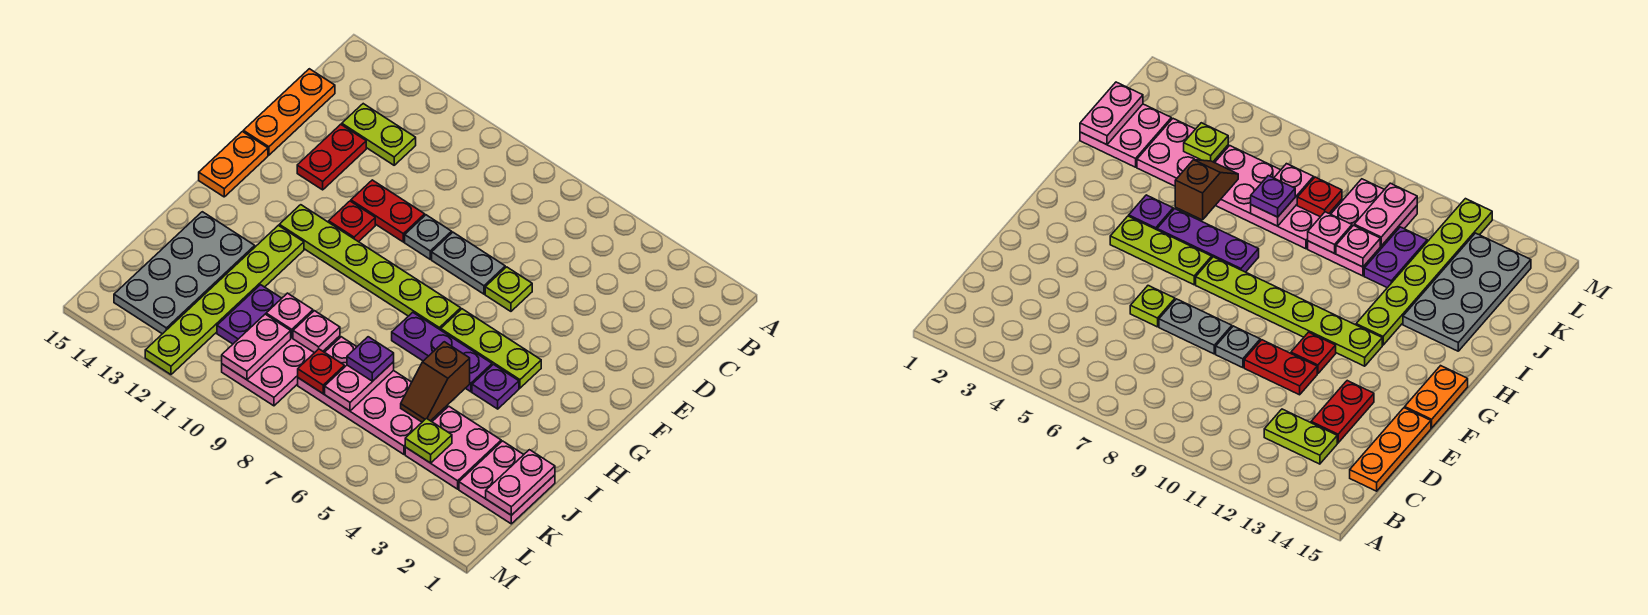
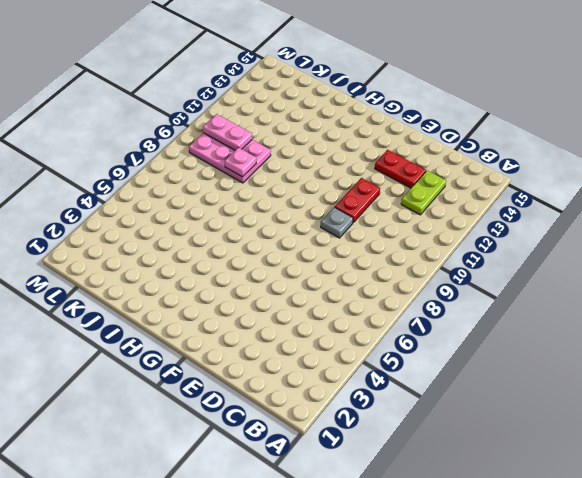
none -> orange 1x3 plate [243,69,335,155]
none -> lime 1x1 plate [485,267,532,311]
none -> grey 1x2 plate [432,232,505,294]

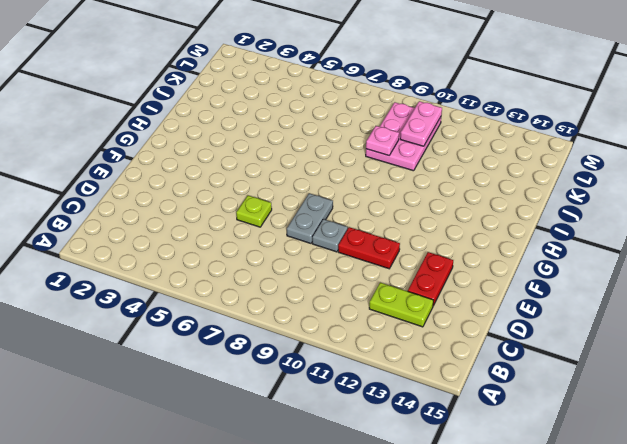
grey 1x2 plate [287,193,333,243] -> grey 1x2 plate turned to [432,232,505,294]
none -> orange 1x3 plate [243,69,335,155]
none -> red 1x1 plate [329,201,375,242]
none -> orange 1x2 plate [199,132,268,197]

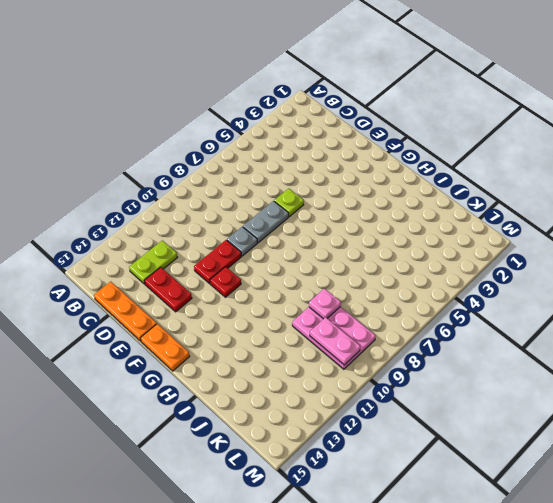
none -> lime 1x3 plate [441,309,541,388]
none -> lime 1x6 plate [279,205,461,330]
none -> purple 1x1 plate [472,365,519,409]

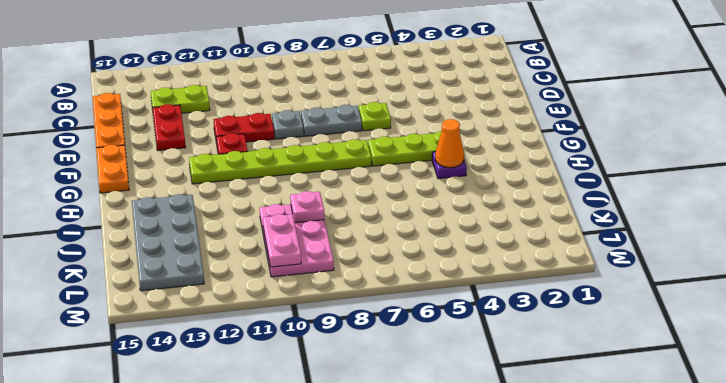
orange 1x1 cone [435,119,464,168] -> none
none -> purple 1x3 plate [392,312,492,392]
none -> lime 1x6 plate [145,225,304,375]
none -> pink 2x2 plate [459,441,555,524]

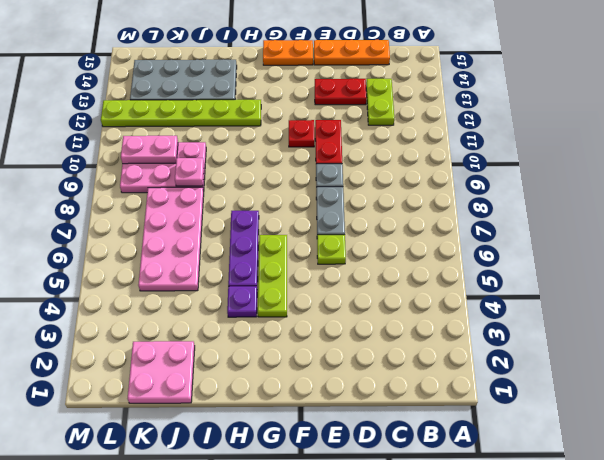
none -> lime 1x6 plate [279,205,461,330]
none -> pink 2x2 plate [405,406,501,489]
none -> purple 1x2 plate [217,285,282,344]

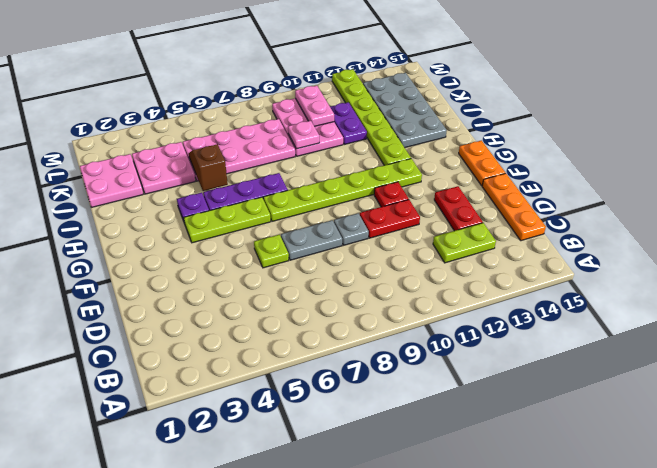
none -> pink 1x2 plate [486,450,555,515]
none -> pink 1x2 plate [325,362,394,411]
none -> pink 1x1 plate [266,293,313,338]

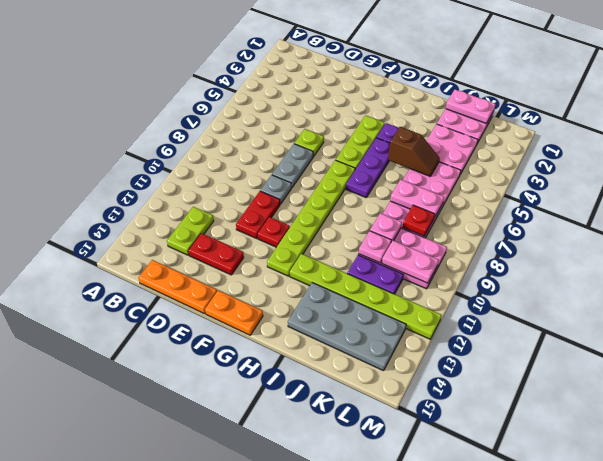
none -> lime 1x1 plate [405,419,452,463]
none -> purple 1x1 plate [347,337,394,381]

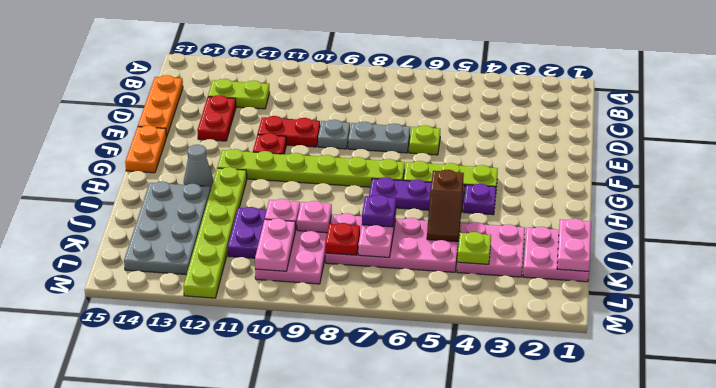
grey 1x1 cone [184,145,213,190] -> none

